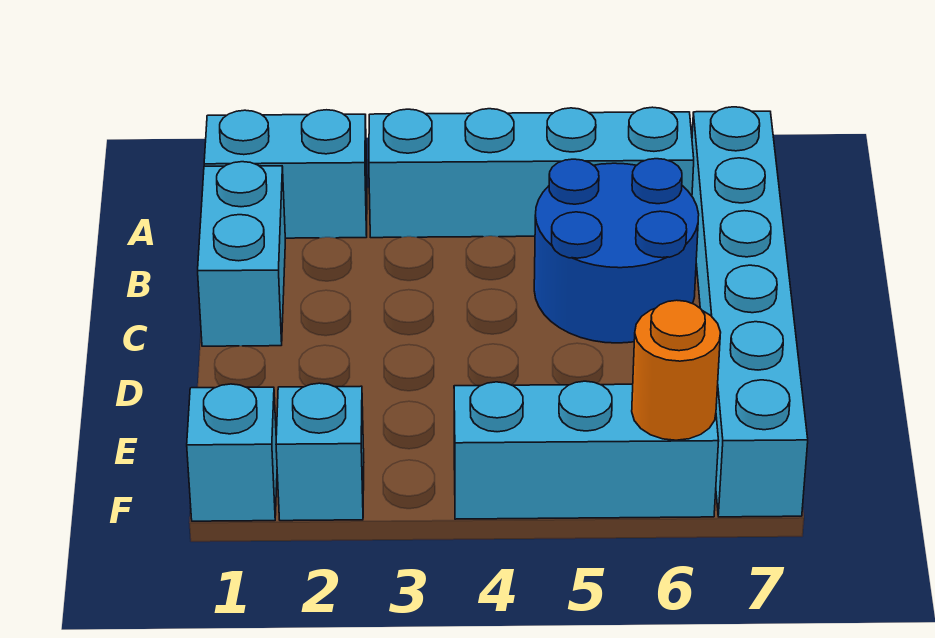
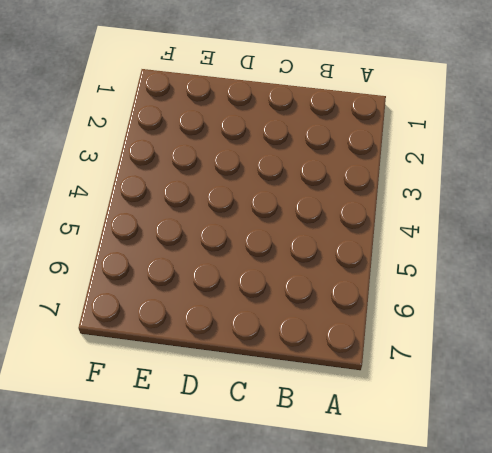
none -> cyan 1x2 brick [204,110,367,238]
none -> cyan 1x4 brick [369,107,694,238]

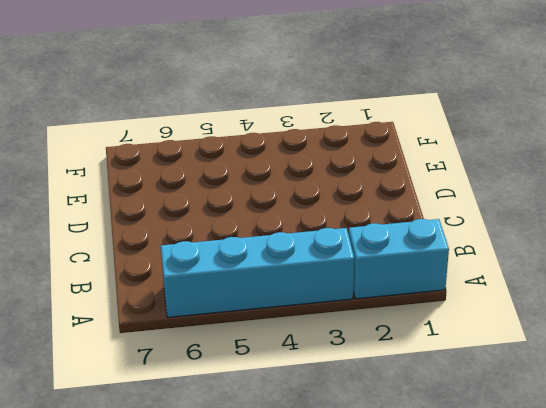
none -> cyan 1x6 brick [692,107,808,517]
none -> cyan 1x2 brick [198,162,285,346]

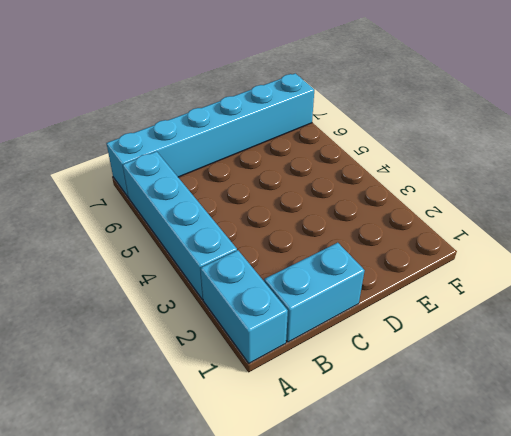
none -> blue 2x2 round brick [534,159,699,343]
none -> cyan 1x1 brick [187,384,277,521]

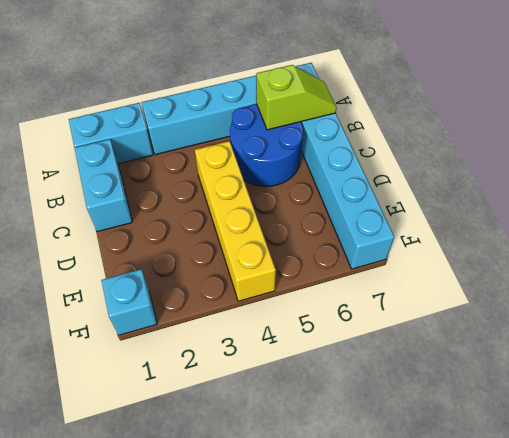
lime 1x2 slope [256,65,337,130] -> none
yellow 1x4 brick [195,141,276,301] -> cyan 1x3 brick [454,381,719,519]
none -> cyan 1x1 brick [276,383,364,521]
none -> orange 1x1 round brick [632,300,721,440]

